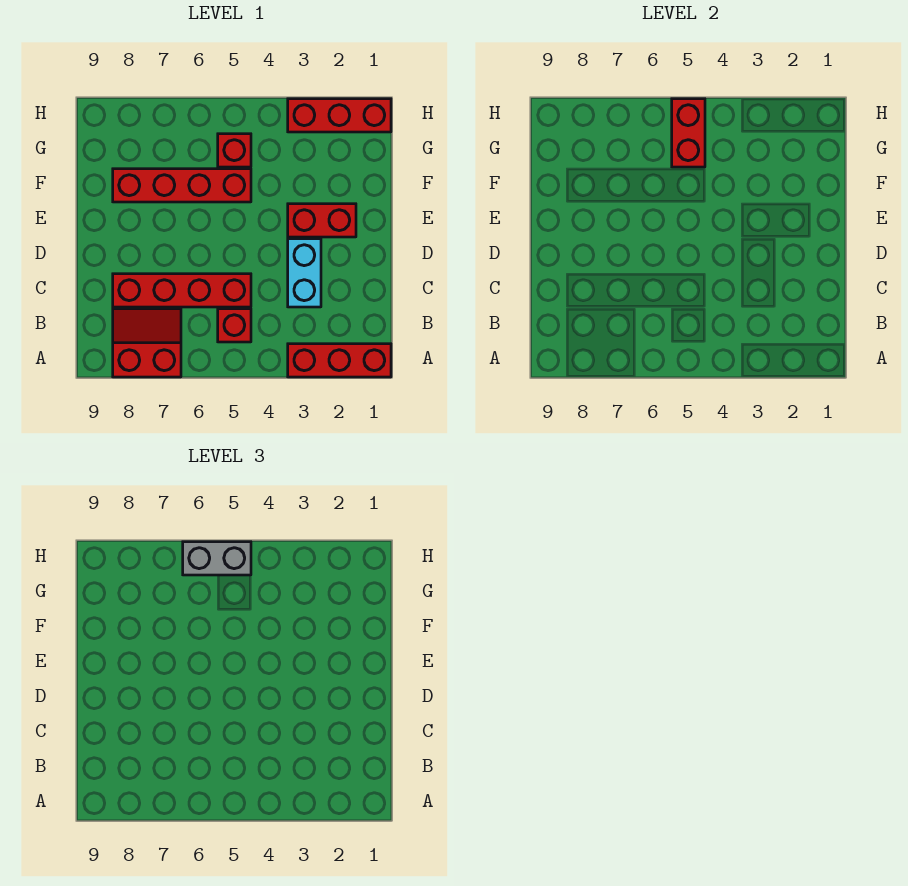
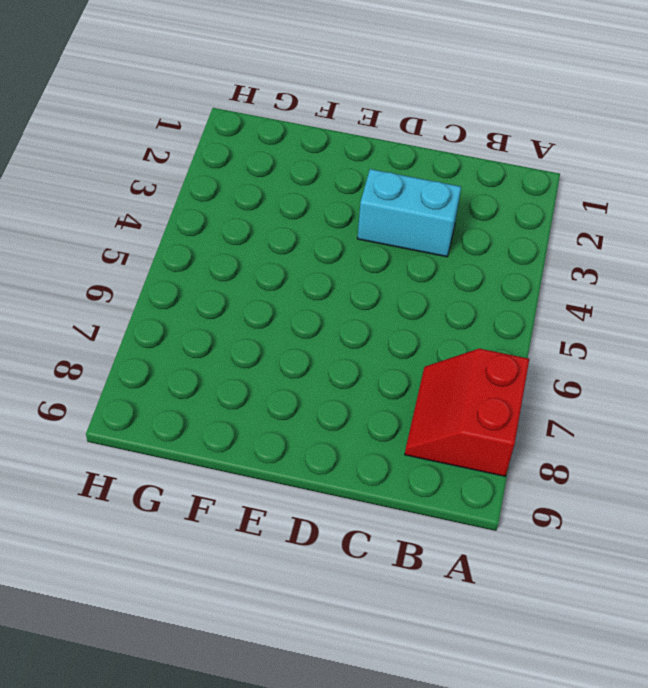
none -> red 1x3 brick [288,344,391,377]
none -> red 1x1 brick [218,309,251,342]

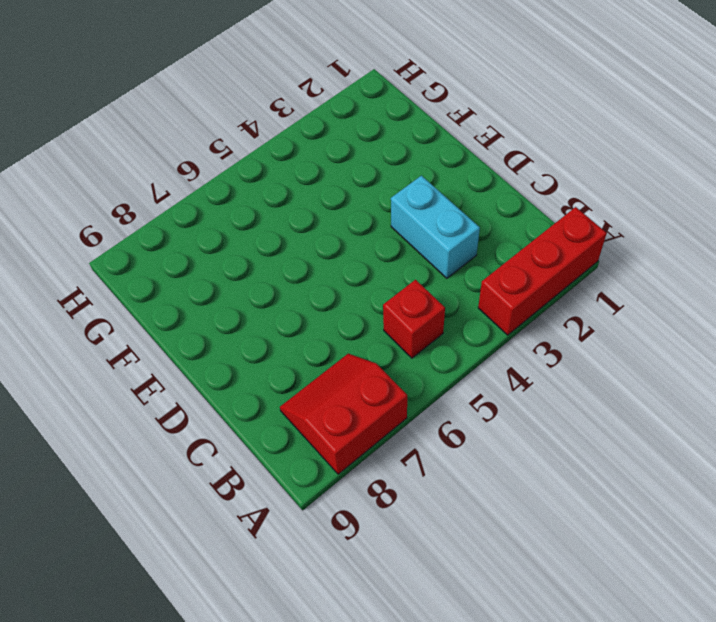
none -> red 1x4 brick [113,274,251,307]
none -> red 1x2 brick [288,204,356,237]

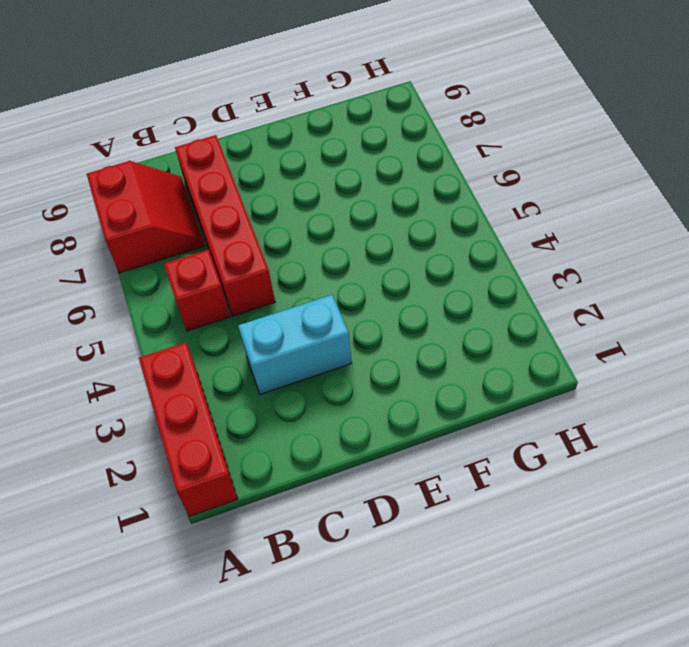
none -> red 1x2 brick [288,204,356,237]
none -> red 1x4 brick [113,169,251,202]

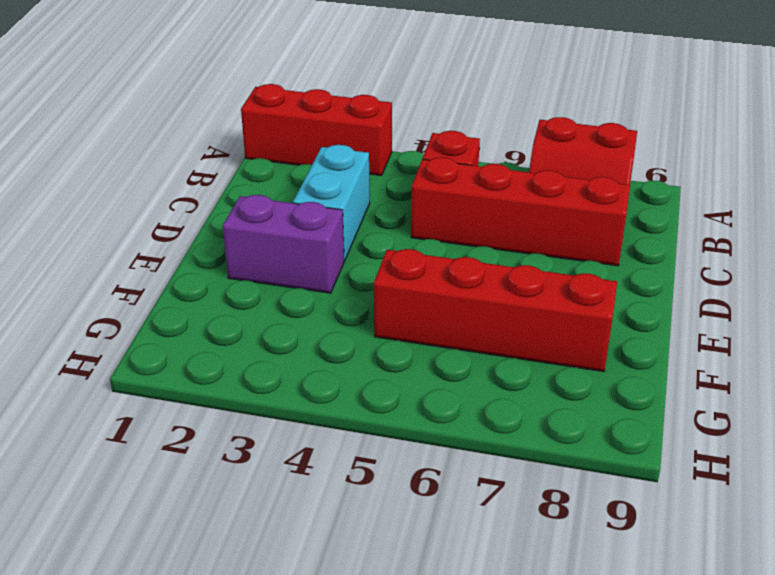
purple 1x2 brick [223,195,344,293] -> red 1x2 brick [288,204,356,237]
none -> red 1x1 brick [218,134,251,167]
none -> red 1x3 brick [288,99,391,132]

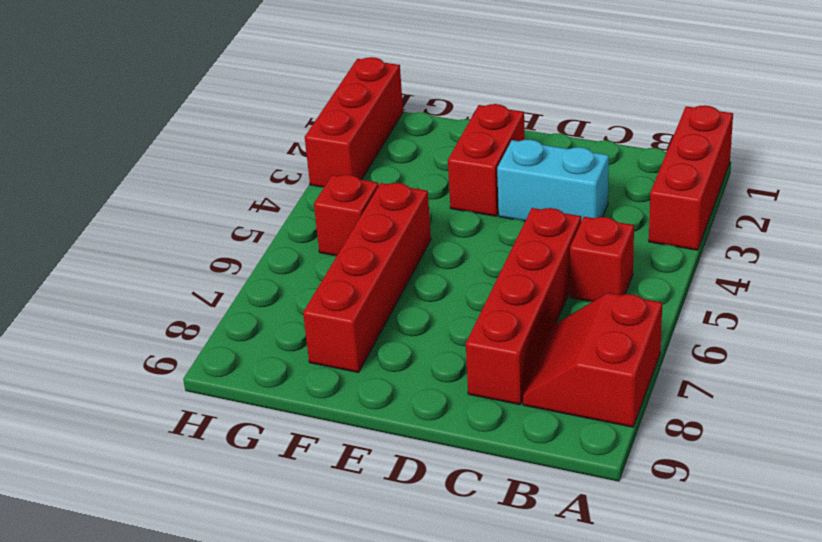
none -> red 1x2 brick [672,99,705,167]
none -> grey 1x2 brick [183,542,251,575]

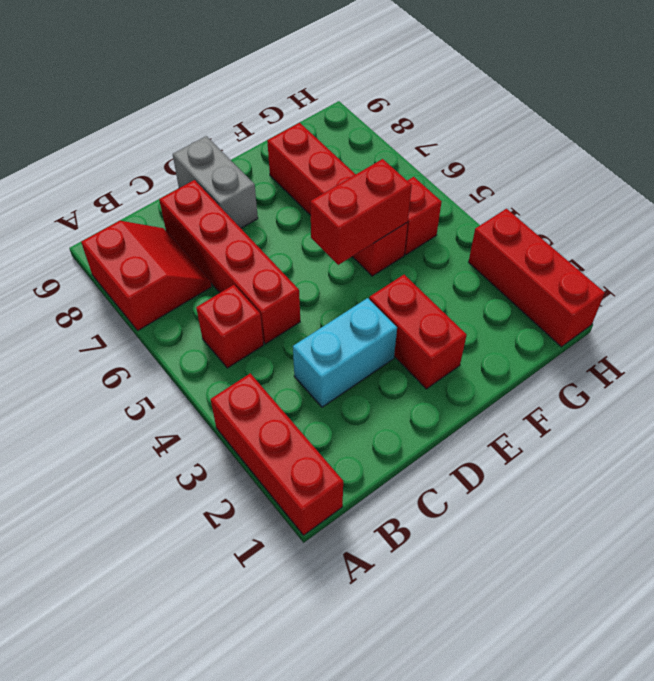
grey 1x2 brick [173,136,258,228] -> grey 1x2 brick moved to [183,542,251,575]
red 1x2 brick [310,159,412,265] -> red 1x2 brick moved to [672,99,705,167]

